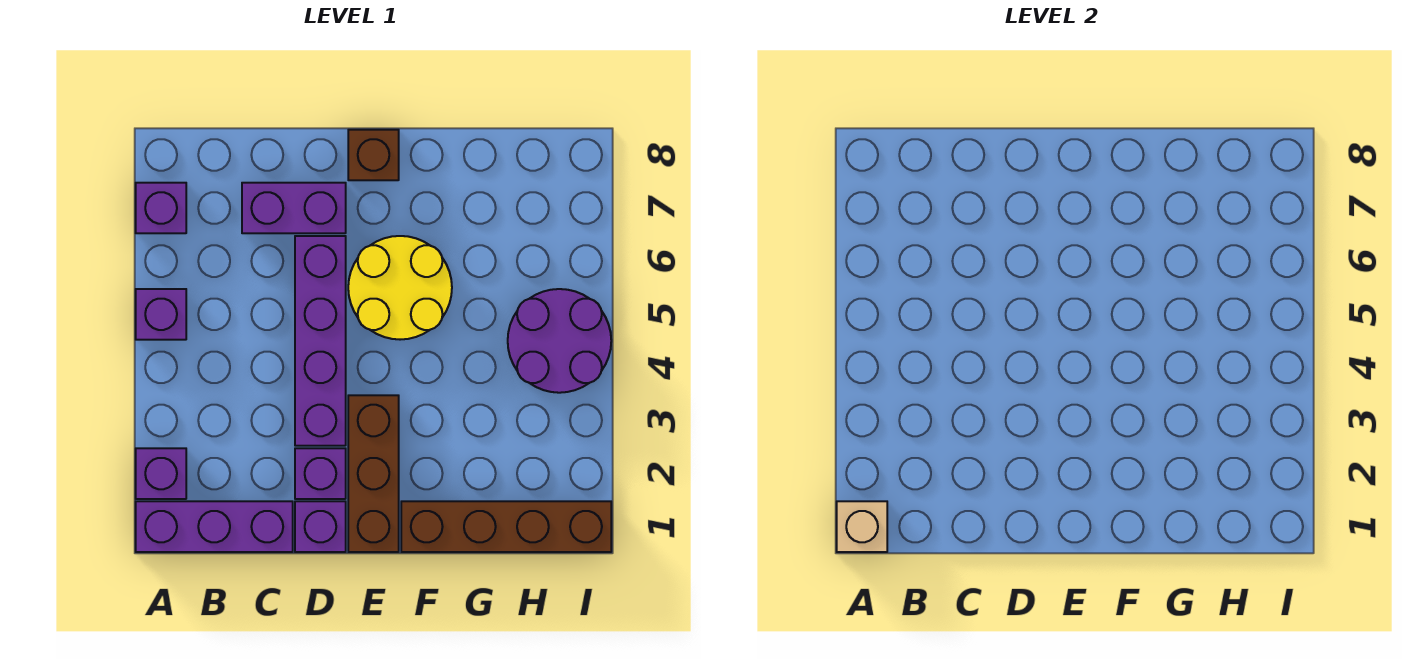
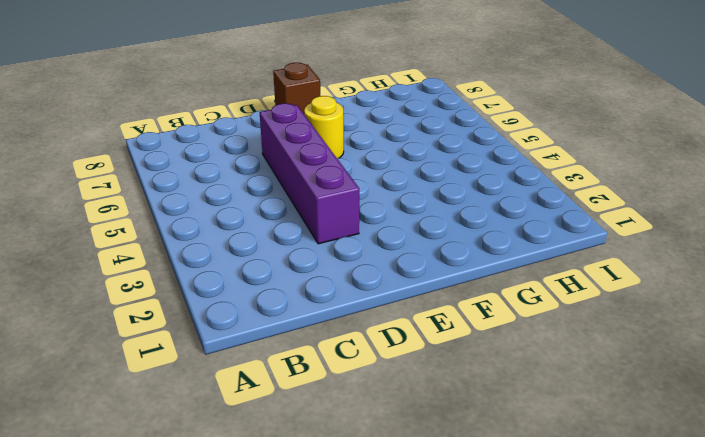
yellow 1x1 round brick [304,96,344,158] -> yellow 2x2 round brick [348,236,452,340]
none -> purple 1x3 brick [136,501,293,552]
none -> purple 1x1 brick [136,448,186,499]
none -> purple 1x1 brick [136,289,186,340]

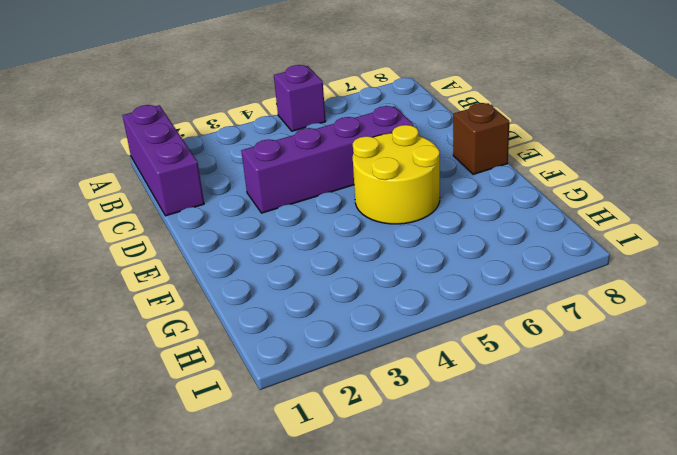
none -> purple 1x1 brick [136,448,186,499]
none -> purple 1x1 brick [136,183,186,233]
none -> purple 1x2 brick [242,183,346,233]

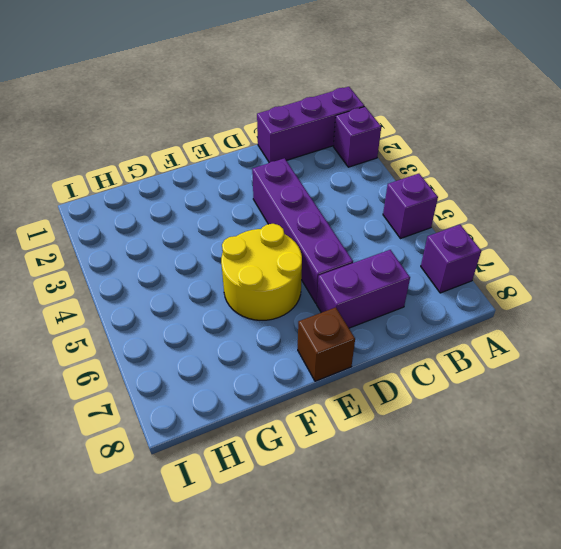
none -> purple 1x1 brick [295,501,346,552]
none -> purple 1x1 brick [295,448,346,499]
none -> brown 1x3 brick [348,395,399,552]

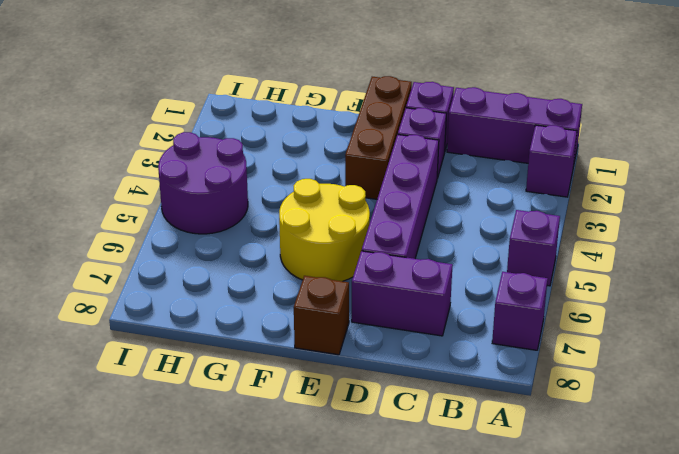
none -> brown 1x4 brick [401,501,611,552]
none -> tan 1x1 brick [837,501,887,552]

